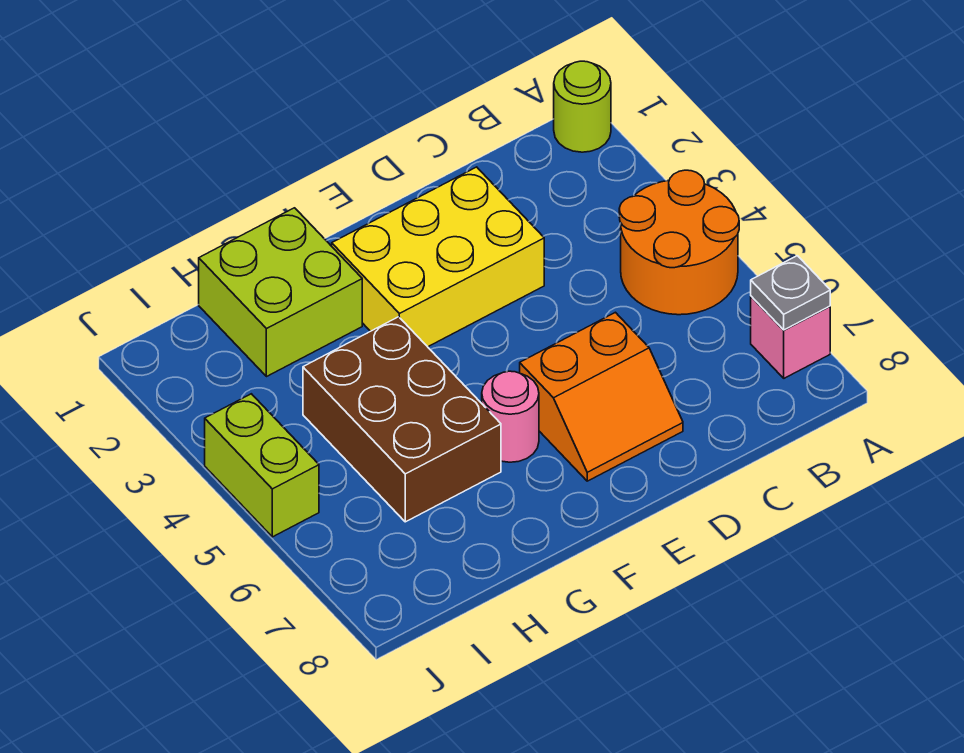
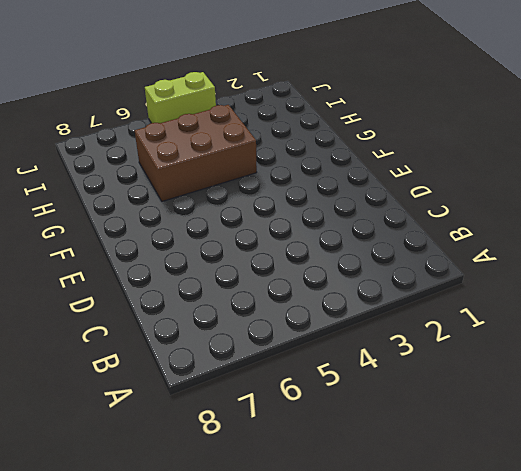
none -> lime 1x1 round brick [554,61,611,152]
none -> orange 2x2 round brick [619,170,739,315]

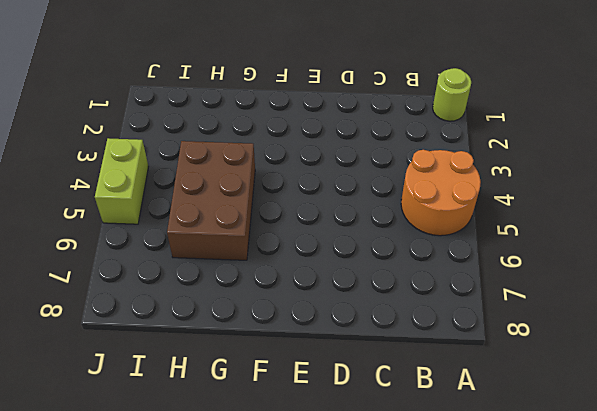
none -> pink 1x1 brick [751,296,830,378]
none -> yellow 2x3 brick [332,167,544,347]

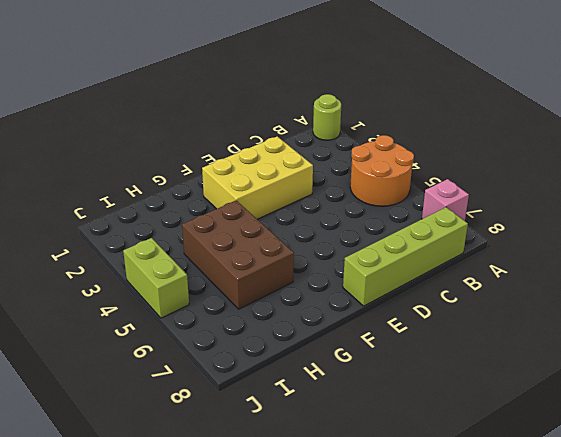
lime 1x4 brick [343,207,468,306] -> none
none -> orange 2x2 slope [520,312,683,481]
none -> pink 1x1 round brick [482,371,539,462]

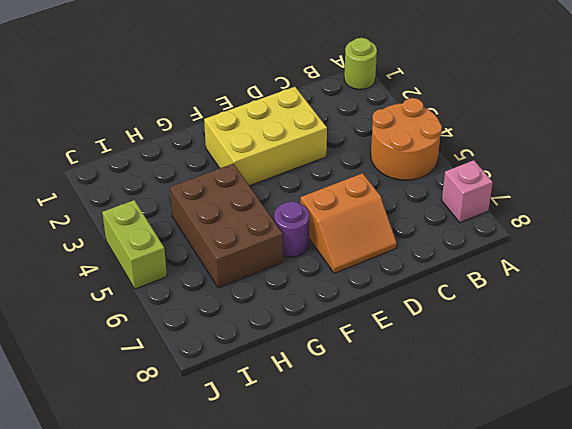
purple 1x1 round brick [274,202,309,257] -> pink 1x1 round brick [482,371,539,462]
none -> lime 2x2 brick [199,208,362,377]
none -> grey 1x1 plate [751,256,830,330]

